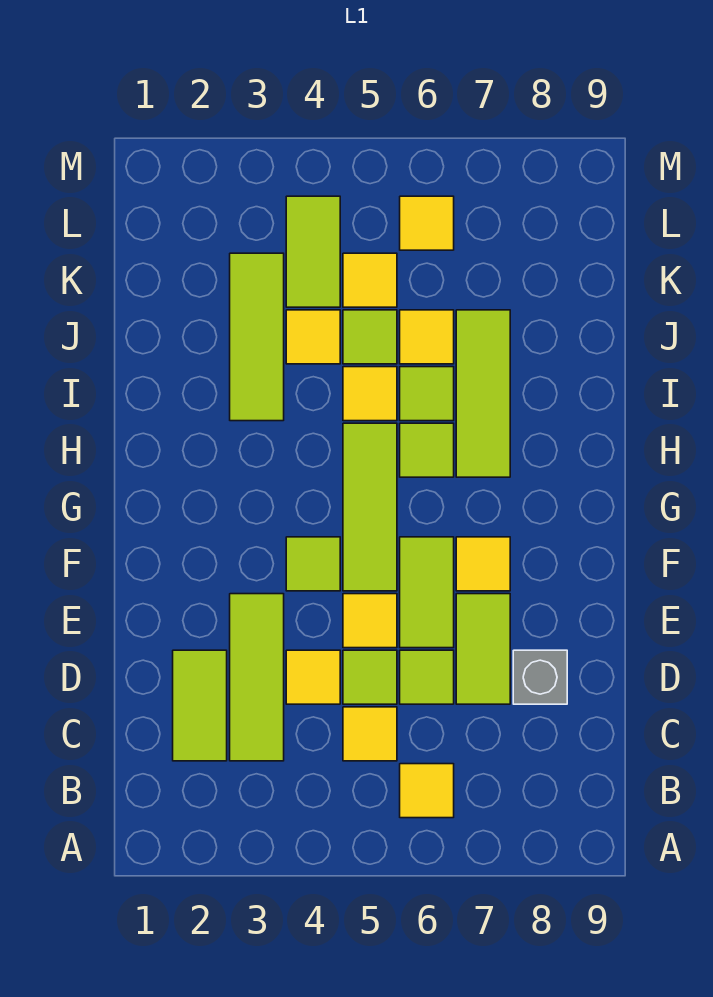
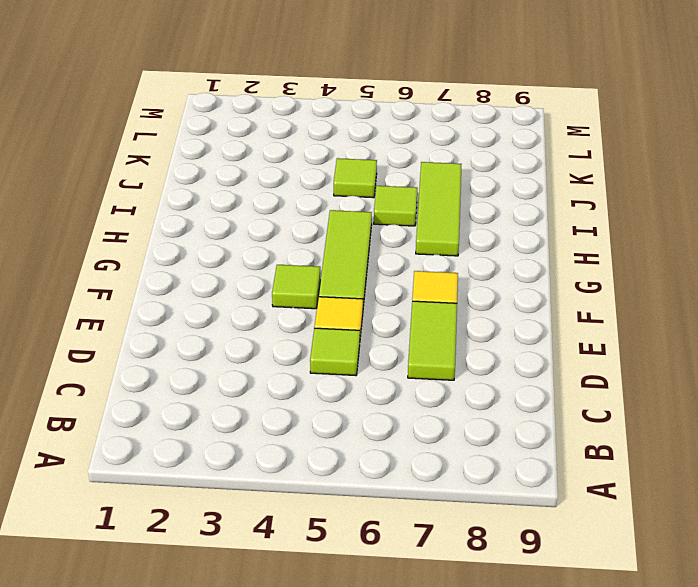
none -> yellow 1x1 tile [400,764,454,818]
none -> lime 1x2 tile [173,650,227,761]
none -> lime 1x3 tile [230,594,284,761]

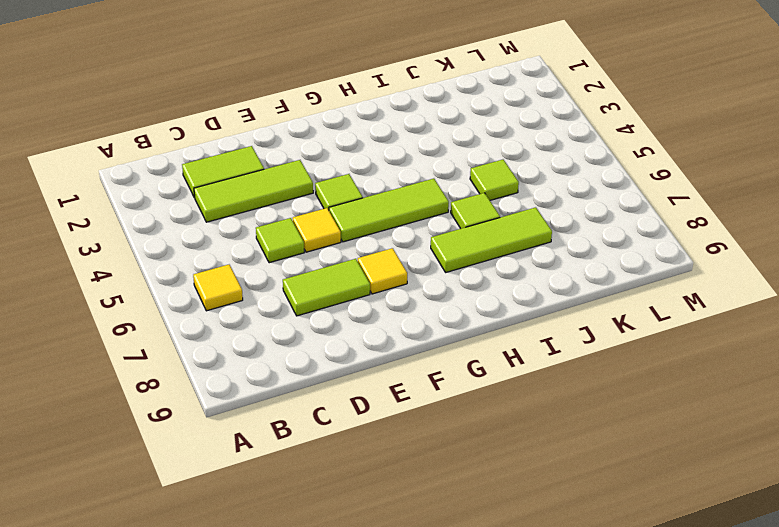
none -> yellow 1x1 tile [343,707,397,761]
none -> yellow 1x1 tile [286,650,340,704]
none -> lime 1x1 tile [400,650,454,704]

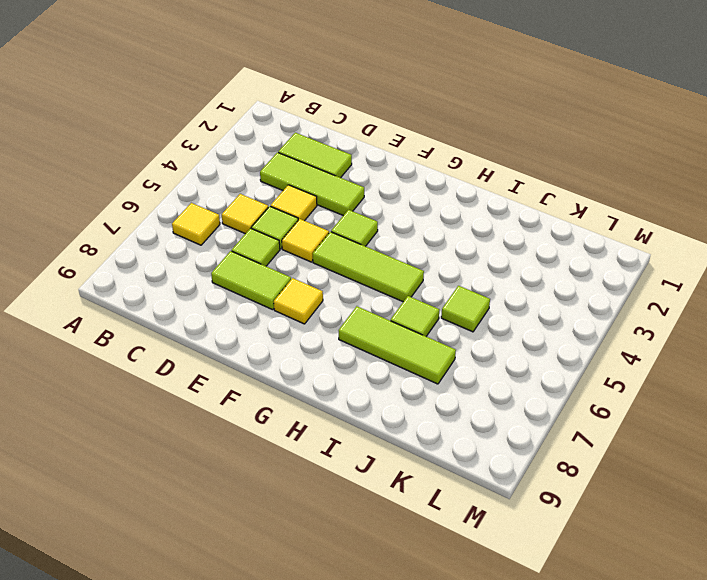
none -> grey 1x1 brick [513,650,567,704]
none -> lime 1x2 tile [400,537,454,648]
none -> lime 1x1 tile [400,423,454,477]

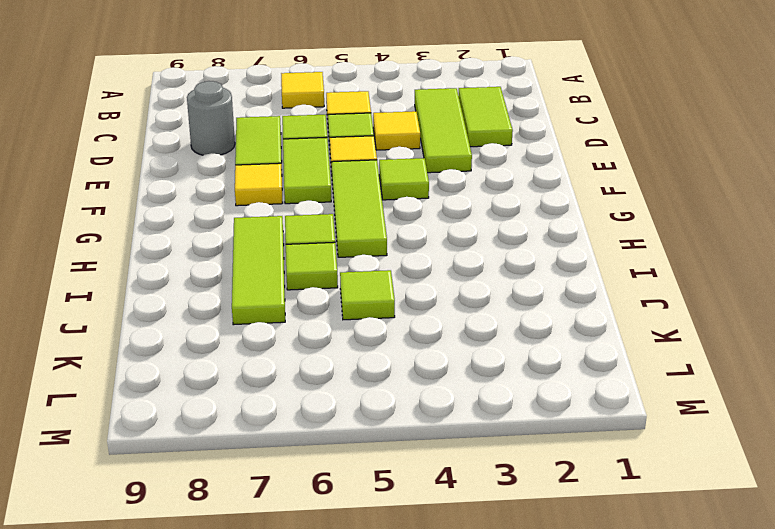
grey 1x1 round brick [187,81,235,155] -> grey 1x1 brick [513,650,567,704]
none -> lime 1x3 tile [230,253,284,421]
none -> yellow 1x1 tile [343,367,397,421]
none -> yellow 1x1 tile [286,310,340,364]

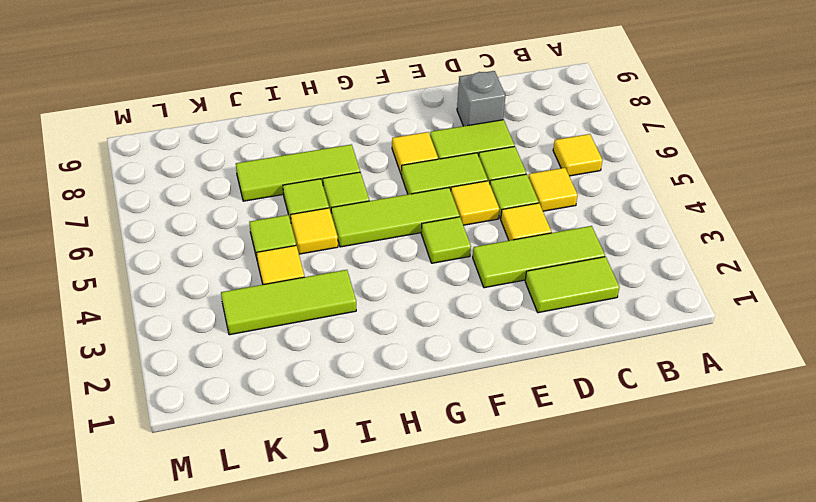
none -> yellow 1x1 tile [400,310,454,364]
none -> lime 1x2 tile [286,196,340,307]
none -> yellow 1x1 tile [343,253,397,307]

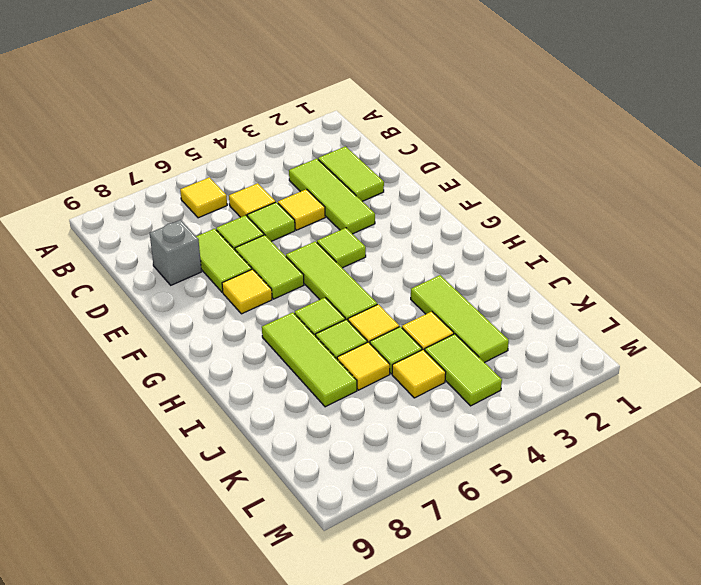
none -> yellow 1x1 tile [343,594,397,648]
none -> yellow 1x1 tile [400,196,454,250]

